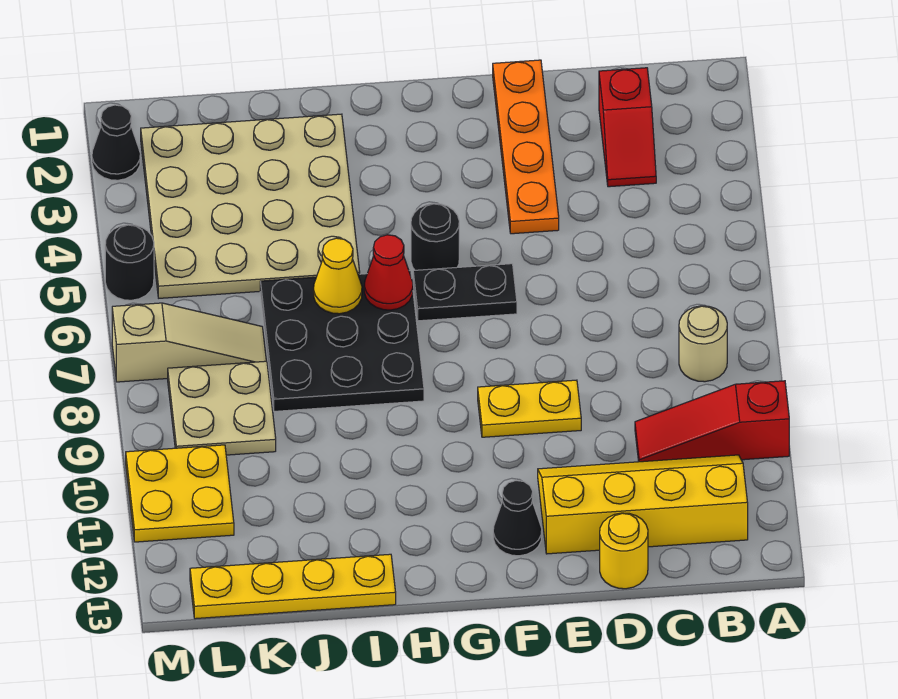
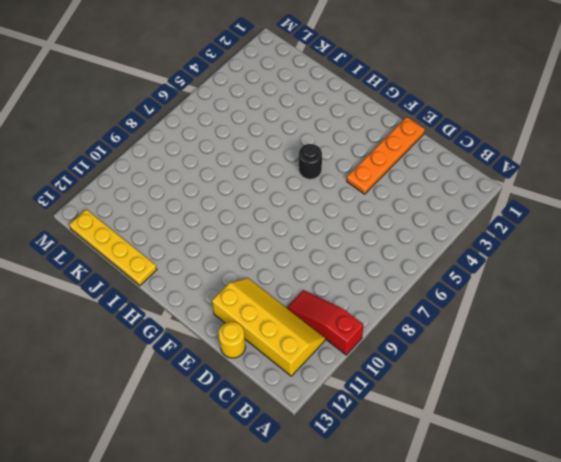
none -> tan 1x1 round brick [679,306,727,382]
none -> red 1x2 slope [599,68,656,187]
none -> yellow 1x2 plate [478,380,581,437]

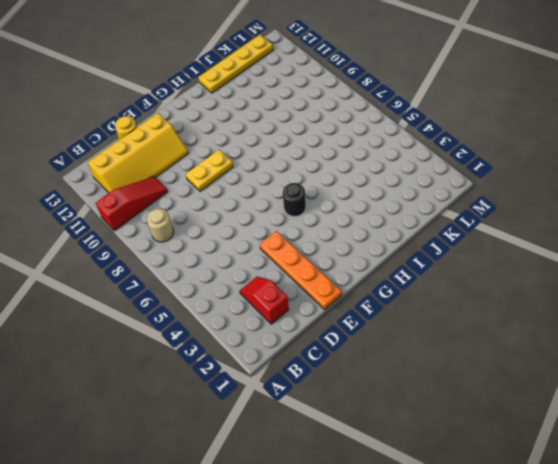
none -> black 1x2 plate [413,264,517,321]
none -> black 1x1 cone [493,481,542,556]
none -> black 3x3 plate [260,271,424,411]

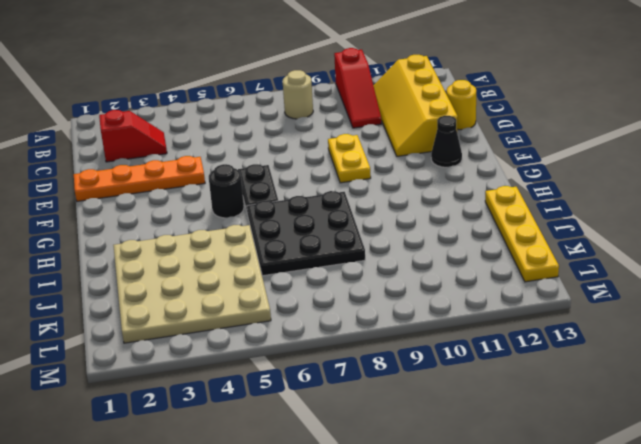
none -> tan 1x3 slope [112,303,266,382]
none -> tan 2x2 plate [168,361,276,455]
none -> yellow 2x2 plate [126,445,234,542]

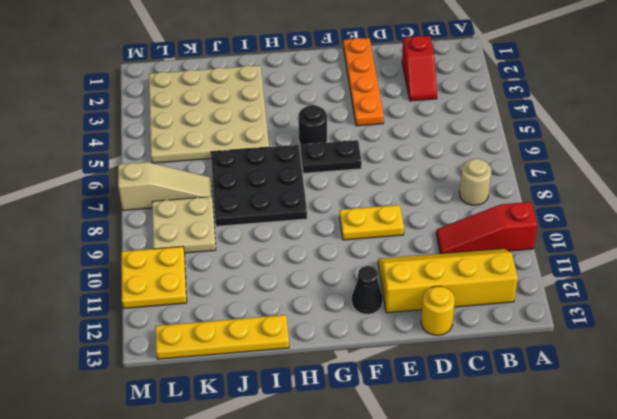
none -> black 1x1 cone [92,105,140,180]
none -> black 1x1 round brick [105,225,154,300]
none -> red 1x1 cone [364,235,413,310]

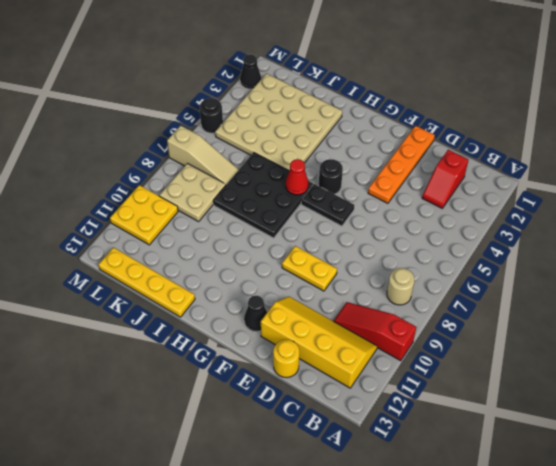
none -> yellow 1x1 cone [314,238,362,314]

